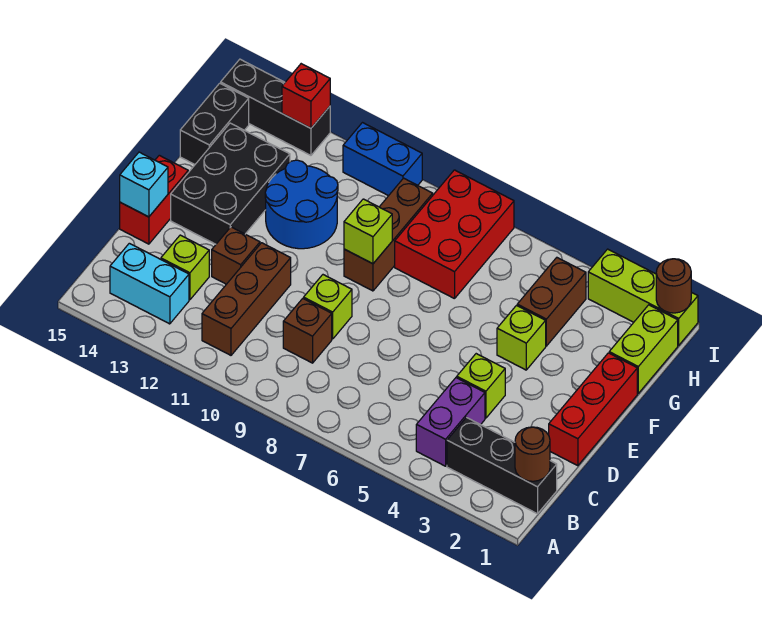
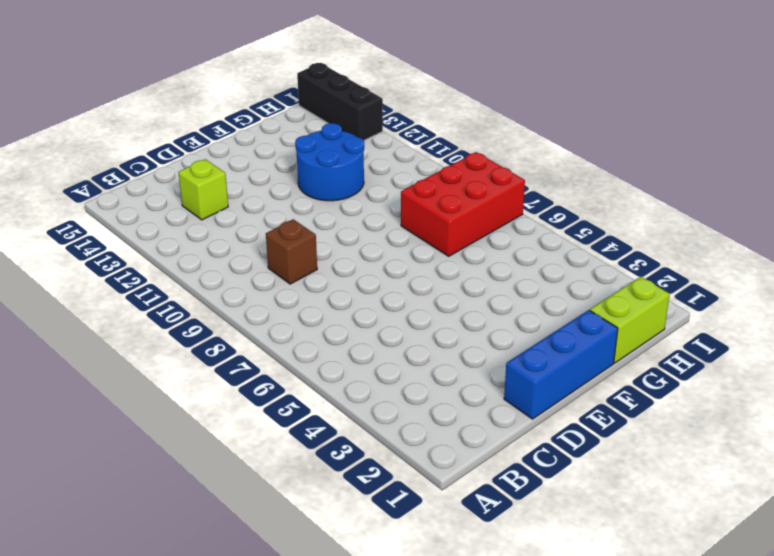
blue 1x3 brick [504,310,618,419] -> red 1x3 brick [549,353,637,466]
none -> black 1x3 brick [447,417,557,514]
none -> purple 1x2 brick [416,378,485,466]
none -> brown 1x3 brick [202,243,291,355]

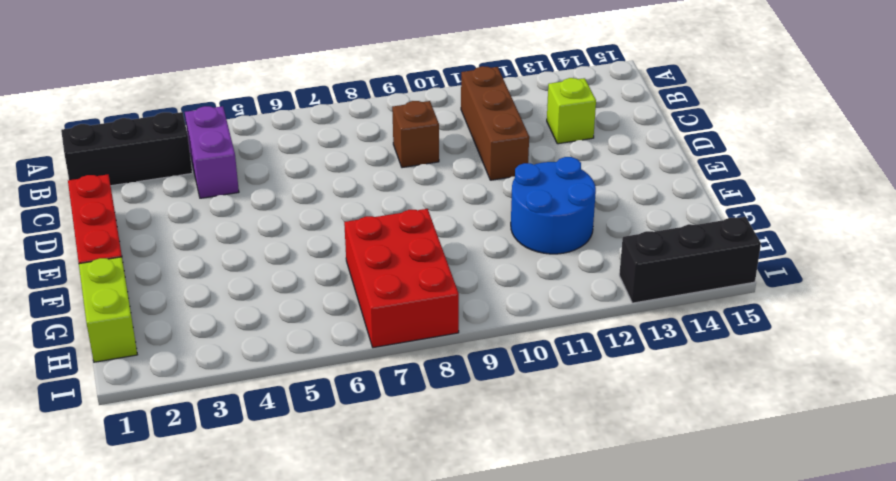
none -> cyan 1x2 brick [110,243,189,324]
none -> lime 1x1 brick [457,354,505,418]
none -> lime 1x1 brick [304,275,352,339]

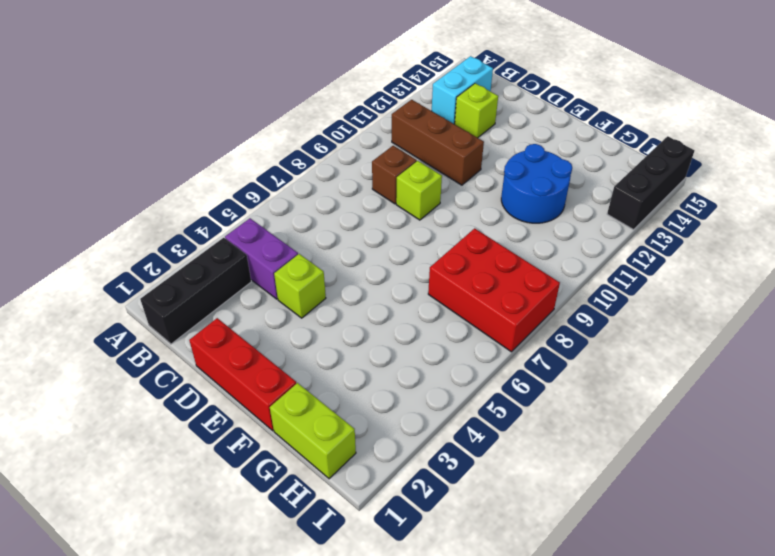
none -> brown 1x1 brick [212,227,260,284]
none -> red 1x2 brick [120,155,188,244]
none -> black 2x3 brick [171,123,290,244]

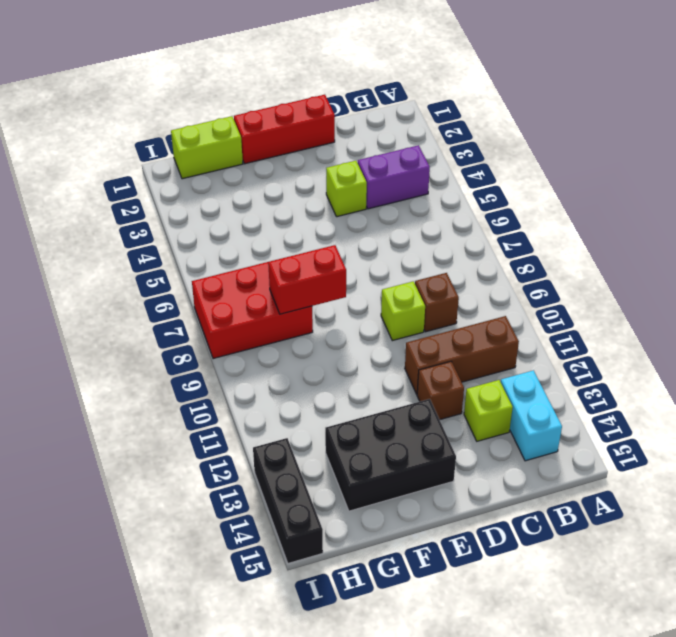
red 1x2 brick [268,245,346,314] -> red 1x2 brick moved to [120,155,188,244]
none -> black 1x3 brick [447,417,557,514]
none -> lime 1x1 brick [497,306,546,370]
none -> brown 1x3 brick [344,178,433,291]

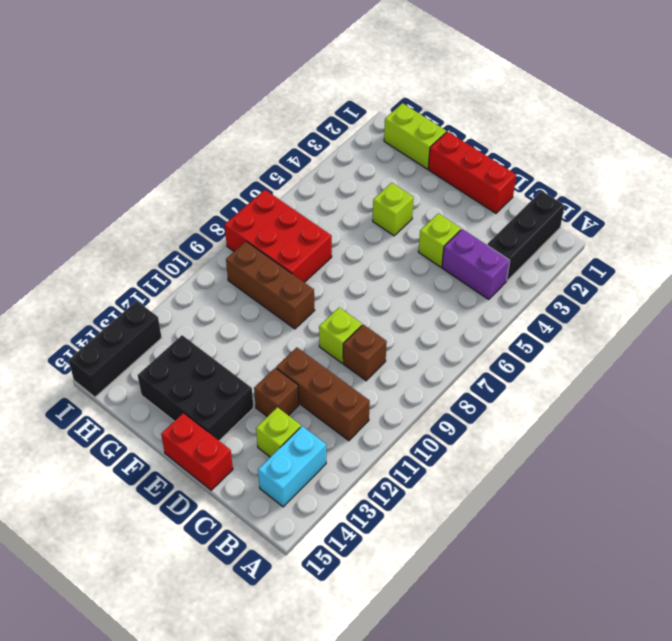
none -> blue 2x2 round brick [265,160,338,249]
none -> brown 1x2 brick [517,258,586,346]
none -> black 1x2 brick [180,83,249,164]

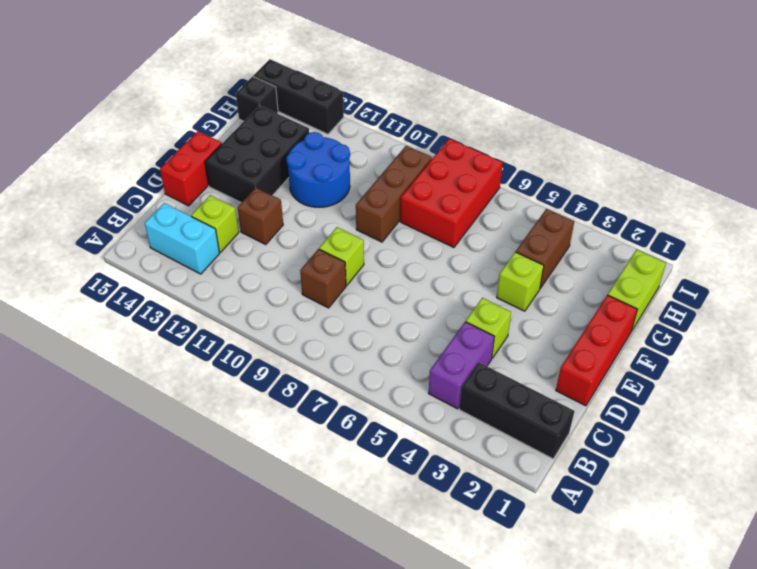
black 1x1 brick [236,77,278,121] -> black 1x2 brick [180,83,249,164]
none -> brown 1x3 brick [202,243,291,355]
none -> lime 1x3 brick [588,249,698,345]
none -> blue 1x2 brick [343,123,422,196]

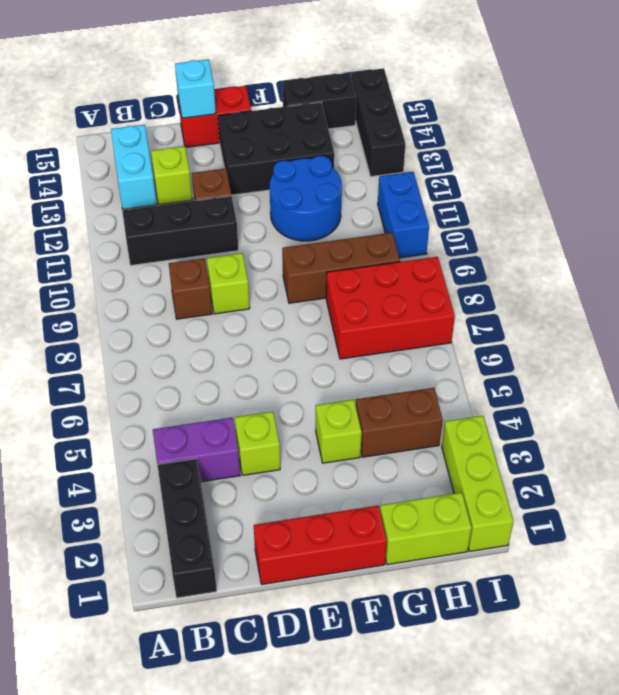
black 1x3 brick [122,196,238,265] -> brown 1x3 brick [202,243,291,355]
none -> brown 1x1 round brick [515,427,550,481]
none -> lime 1x1 brick [344,199,392,264]
none -> brown 1x1 round brick [656,259,691,313]

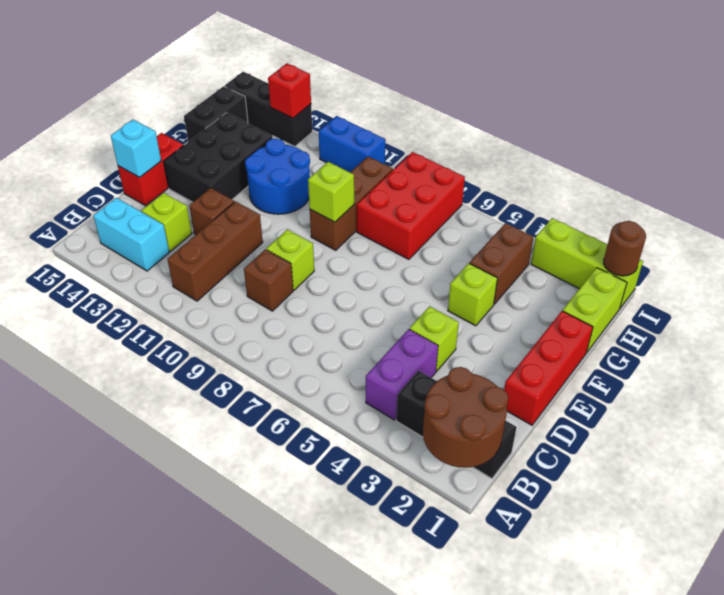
brown 2x2 round brick [423,367,508,468] -> brown 1x1 round brick [515,427,550,481]

